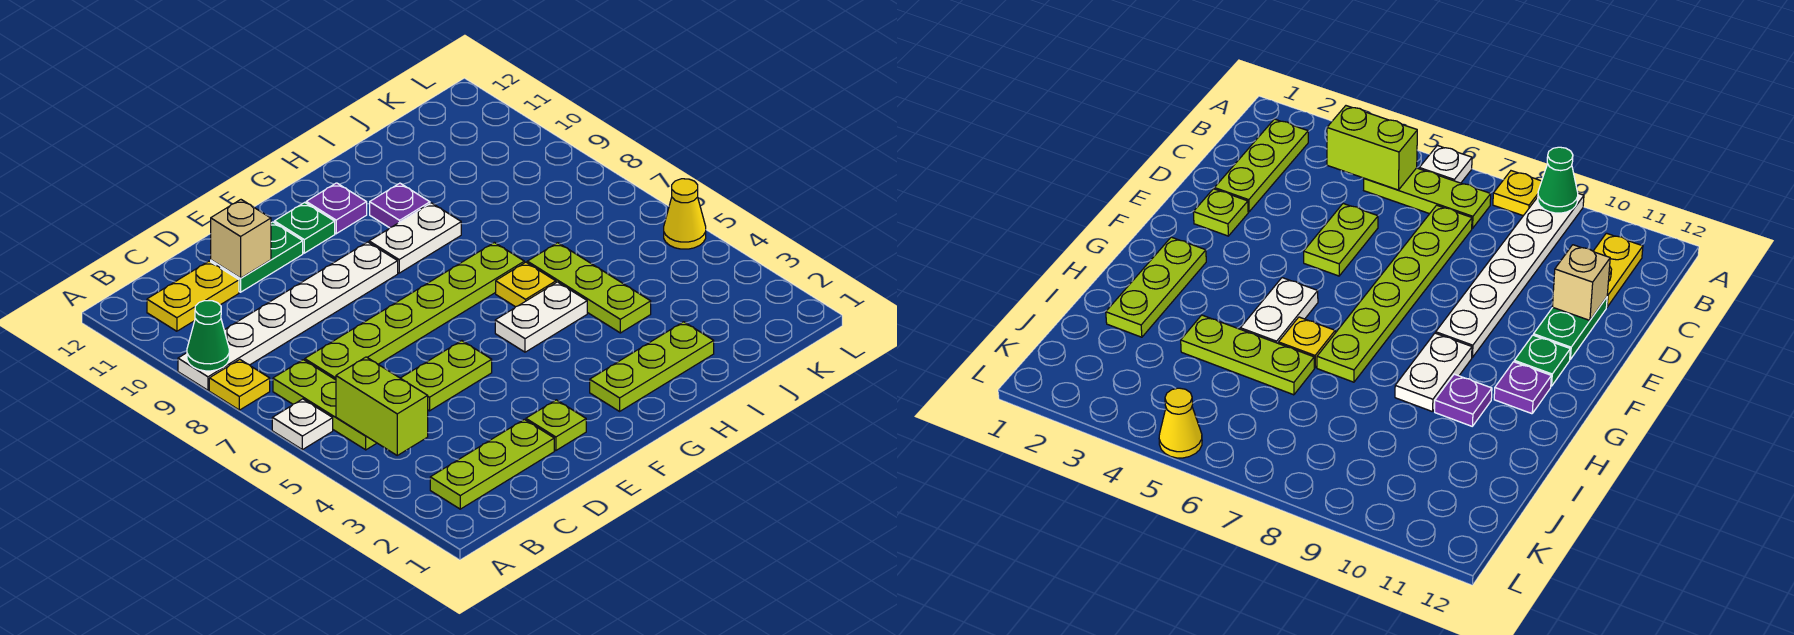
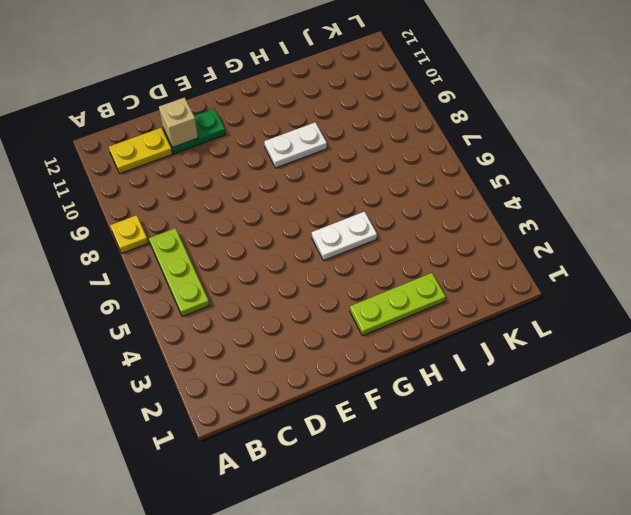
none -> white 1x1 plate [272,399,333,450]
none -> white 1x6 plate [178,242,398,390]
none -> lime 1x3 plate [430,419,554,509]

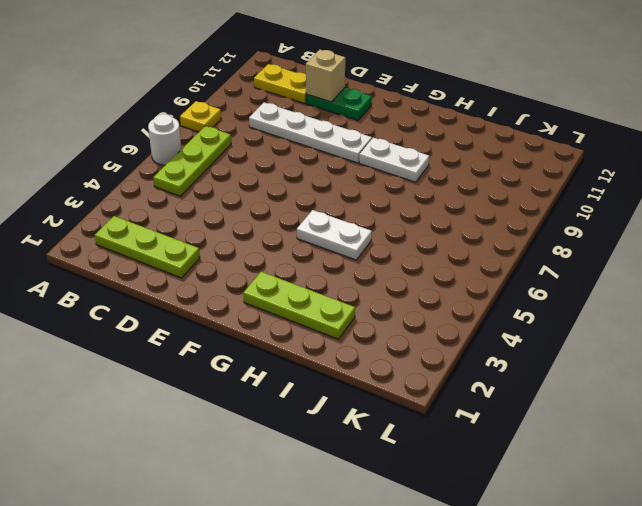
white 1x1 round brick [148,114,182,165] -> white 1x1 plate [272,399,333,450]
white 1x4 plate [249,102,372,163] -> white 1x6 plate [178,242,398,390]
none -> lime 1x6 plate [305,242,524,380]
none -> lime 1x2 plate [401,341,492,411]
none -> lime 1x1 plate [526,400,586,451]

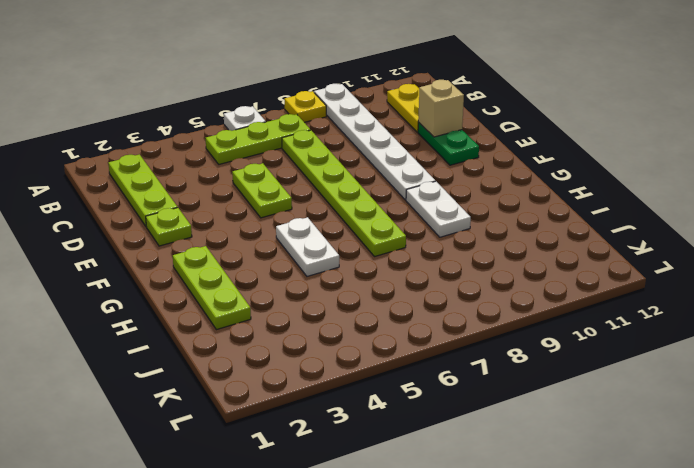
none -> green 1x1 plate [274,202,335,253]
none -> purple 1x1 plate [306,183,367,234]
none -> yellow 1x1 plate [496,262,556,307]

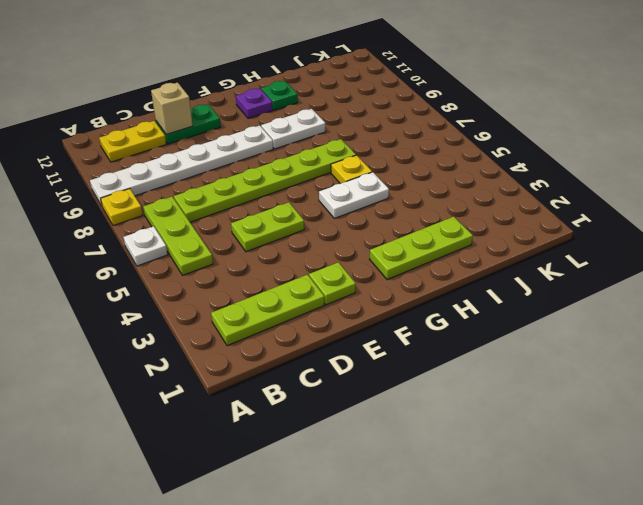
green 1x1 plate [261,81,298,110] -> green 1x1 plate moved to [274,202,335,253]
none -> purple 1x1 plate [370,183,430,228]
none -> lime 1x3 plate [527,243,651,333]
none -> yellow 1x1 cone [664,179,706,249]

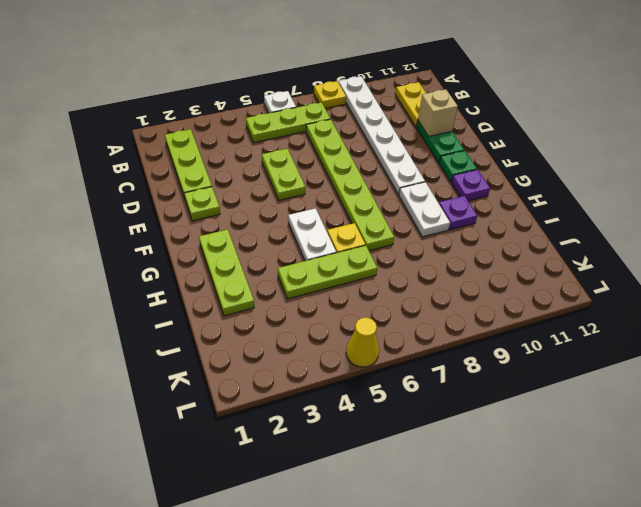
none -> green 1x1 cone [187,301,229,371]
none -> lime 1x2 brick [336,357,428,455]

